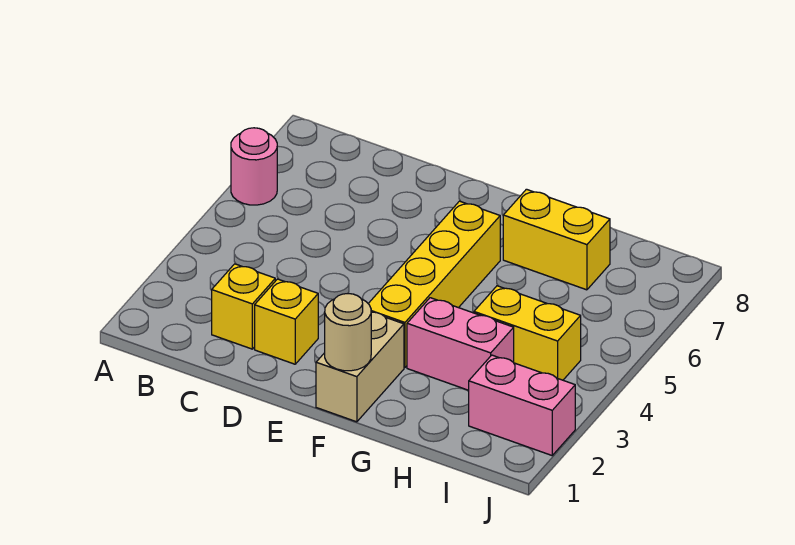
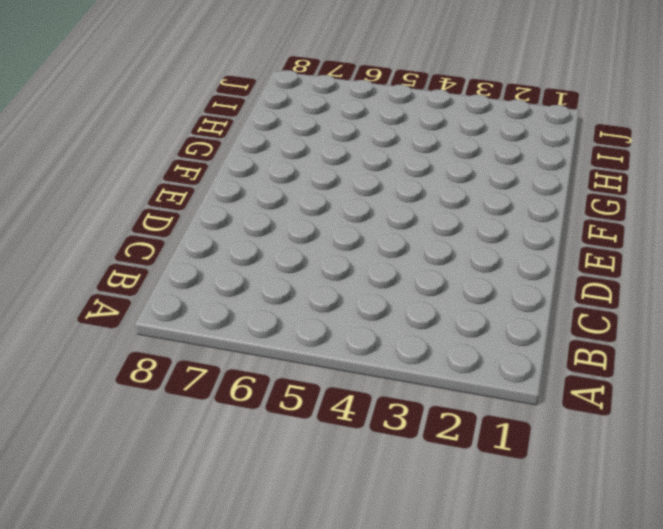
none -> pink 1x1 round brick [231,128,277,205]
none -> yellow 1x1 brick [212,264,275,349]

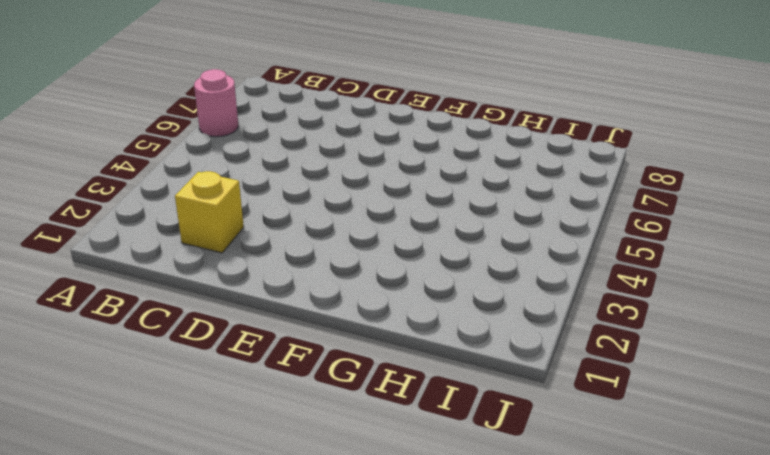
none -> yellow 1x1 brick [255,279,318,364]
none -> tan 1x2 brick [316,312,404,422]

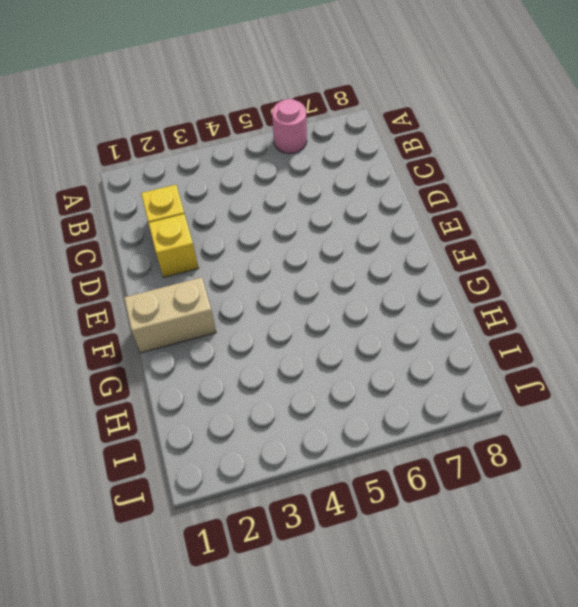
none -> yellow 1x4 brick [368,201,500,368]
none -> pink 1x2 brick [407,298,514,390]

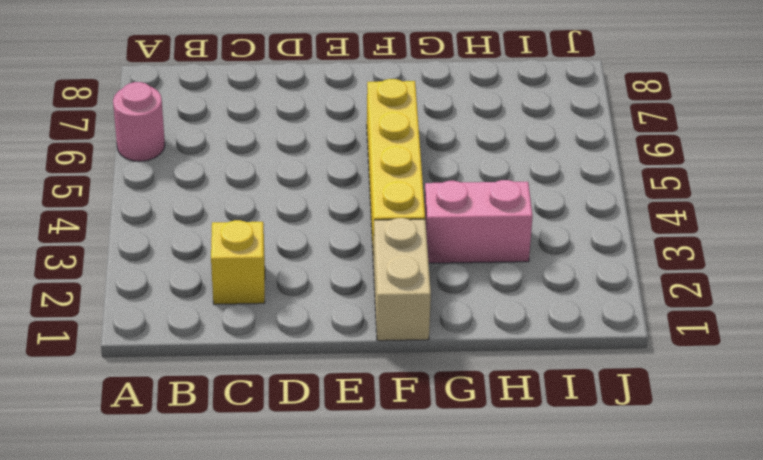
none -> yellow 1x1 brick [255,279,318,364]
none -> yellow 1x2 brick [503,189,610,290]

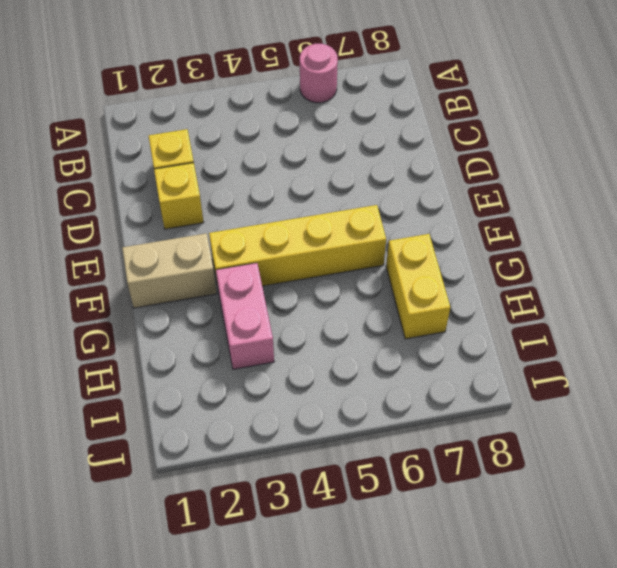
none -> yellow 1x2 brick [474,286,581,380]
none -> pink 1x2 brick [469,355,575,455]

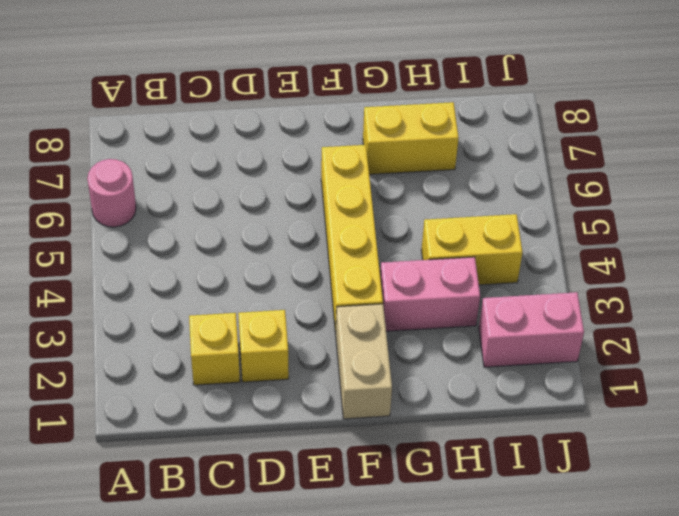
none -> tan 1x1 round brick [325,294,371,371]

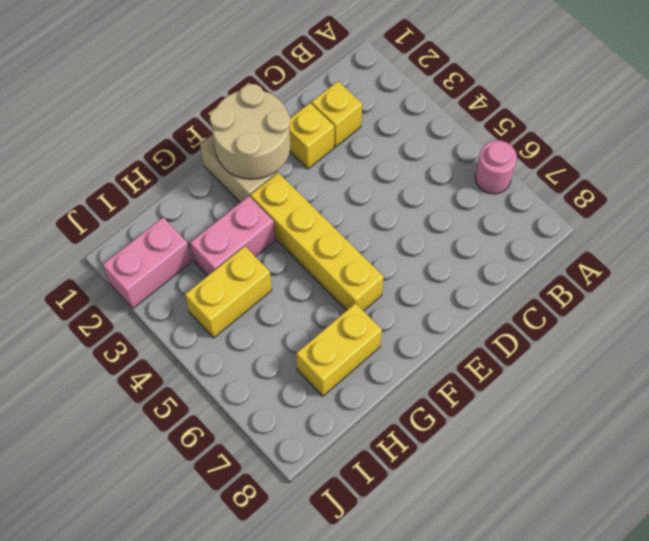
tan 2x2 round brick [210,84,290,179] -> tan 1x1 round brick [325,294,371,371]

